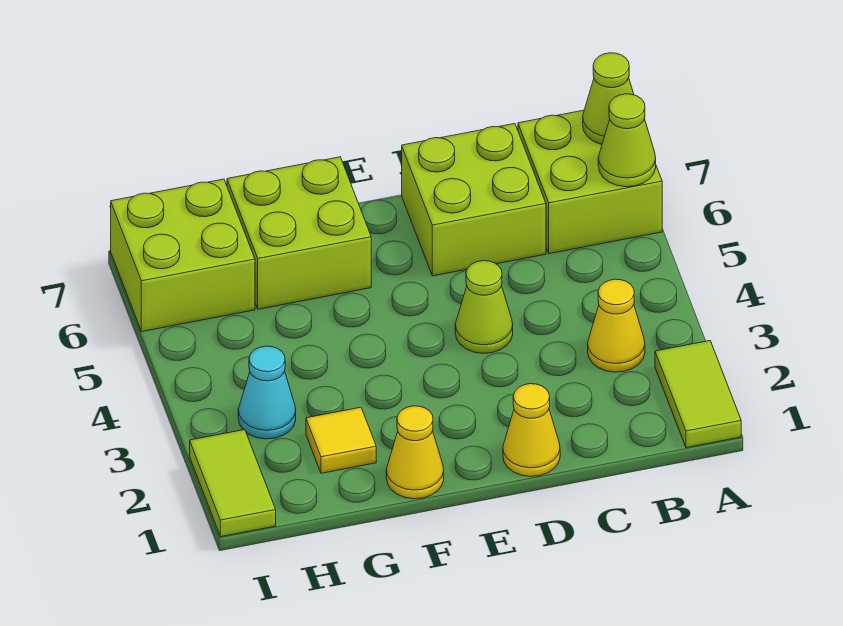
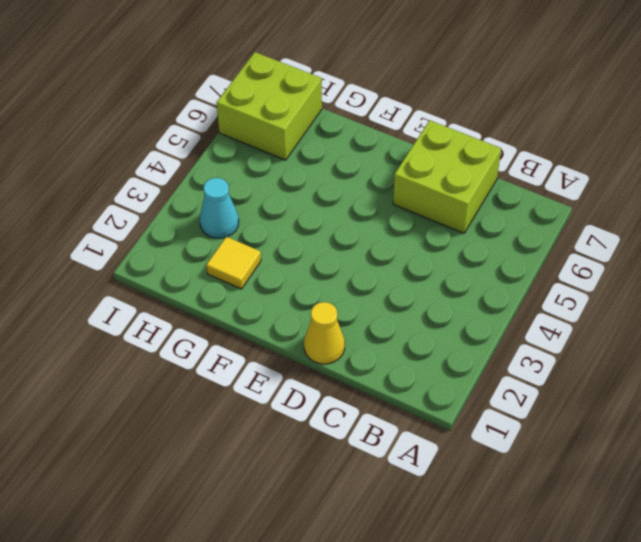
none -> lime 1x2 tile [655,341,741,448]
none -> lime 2x2 brick [518,110,662,254]
none -> yellow 1x1 cone [588,279,645,372]

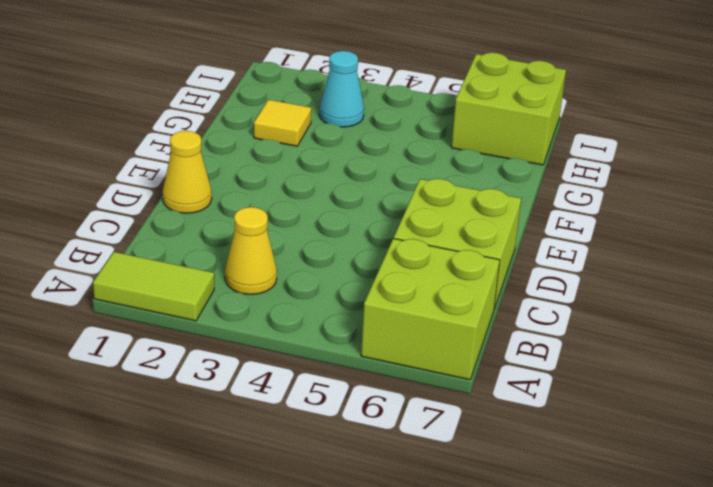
none -> lime 1x1 cone [455,261,513,353]
none -> yellow 1x1 cone [386,406,444,499]
none -> lime 2x2 brick [227,157,371,309]

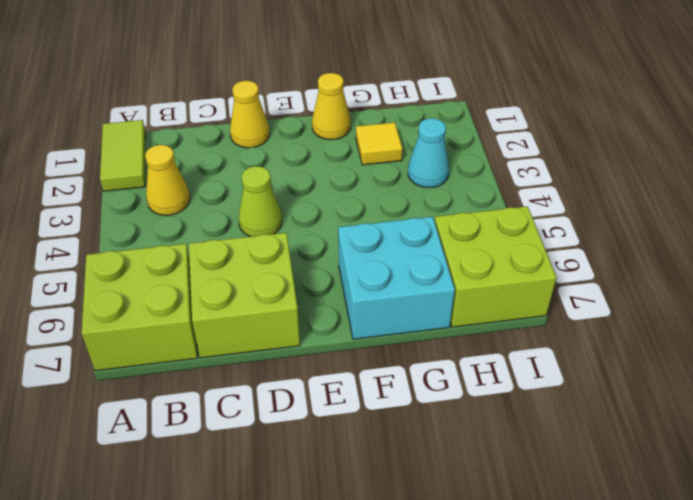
cyan 2x2 brick [338,217,455,339] -> lime 2x2 brick [227,157,371,309]
none -> lime 1x2 tile [190,430,276,537]
none -> lime 1x1 cone [598,94,656,187]
none -> lime 1x1 cone [583,53,634,144]

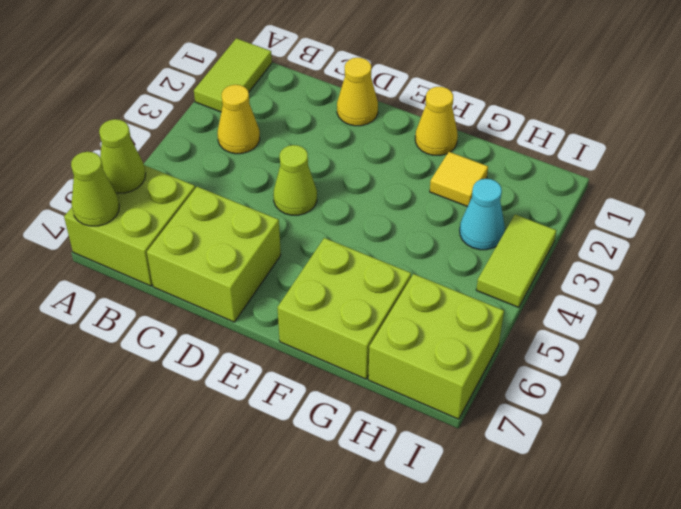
lime 1x2 tile [476,215,556,307] -> lime 1x2 tile moved to [190,430,276,537]

